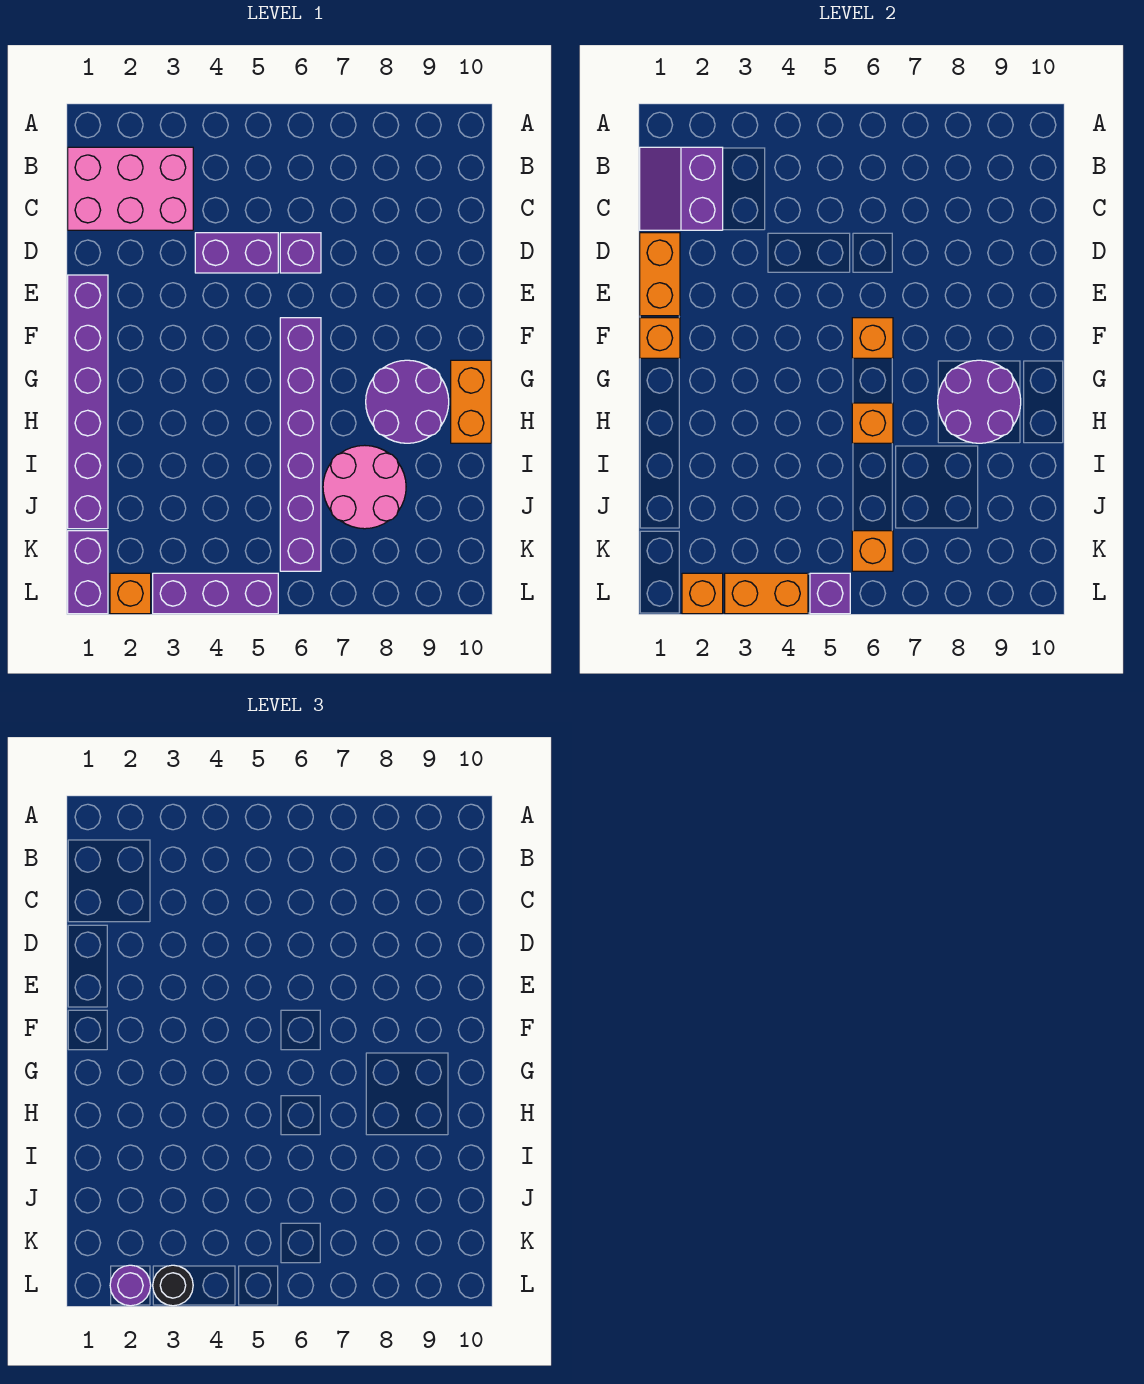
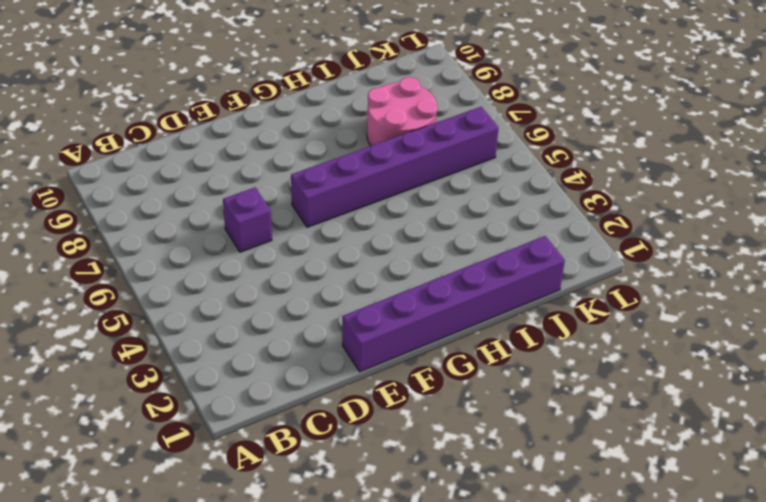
none -> pink 2x3 brick [68,147,193,230]
none -> purple 1x2 brick [195,233,278,273]
none -> purple 2x2 round brick [366,360,449,443]

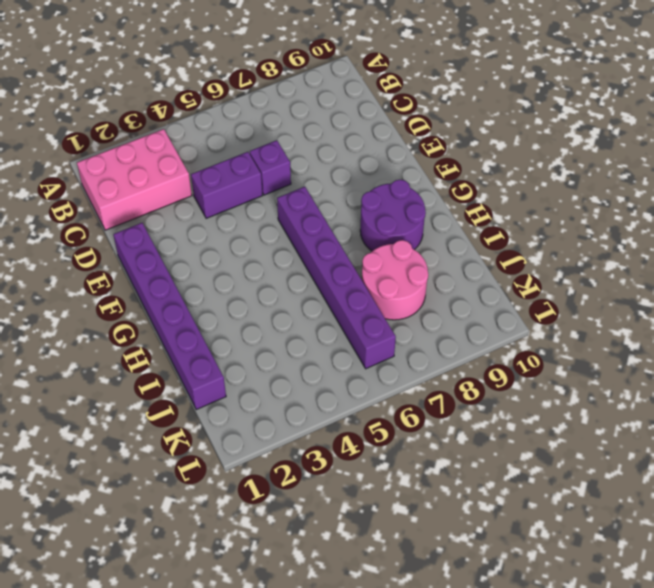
none -> orange 1x2 brick [451,360,491,443]
none -> purple 1x2 brick [68,531,108,614]
none -> orange 1x1 brick [110,573,151,614]

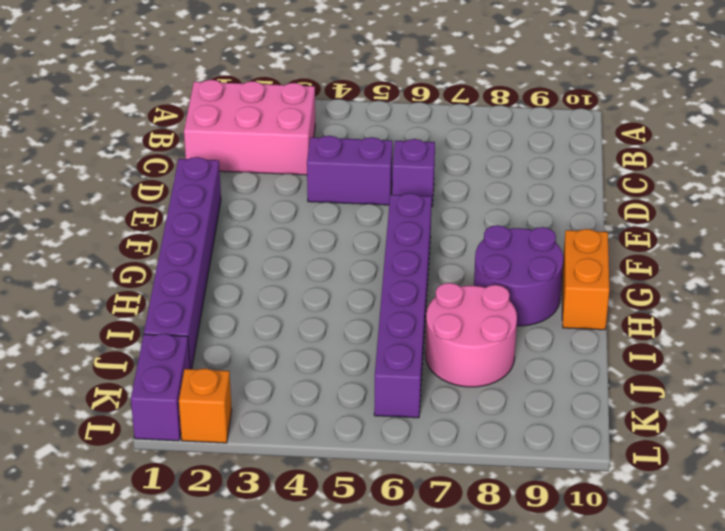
none -> purple 1x3 brick [153,573,278,614]
none -> purple 2x2 slope [640,147,723,230]
none -> orange 1x2 brick [640,233,680,316]

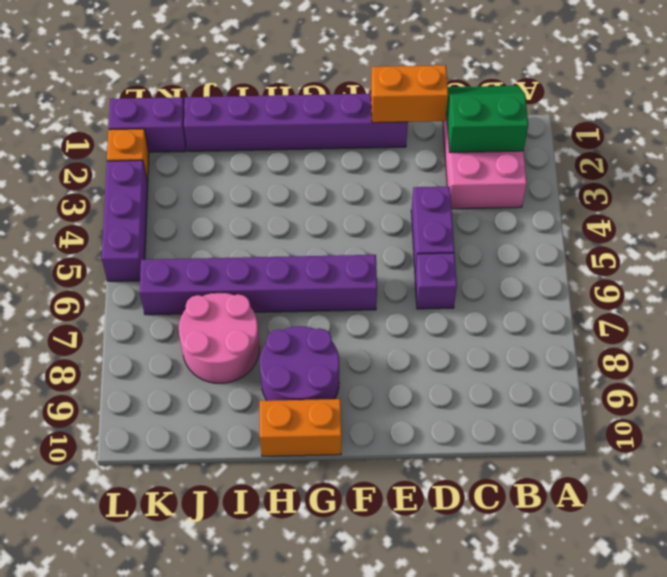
green 2x2 slope [447,86,528,153] -> purple 2x2 slope [640,147,723,230]
none -> orange 1x1 brick [640,318,680,358]
none -> orange 1x1 brick [852,318,893,358]
none -> purple 2x2 round brick [938,360,1021,443]

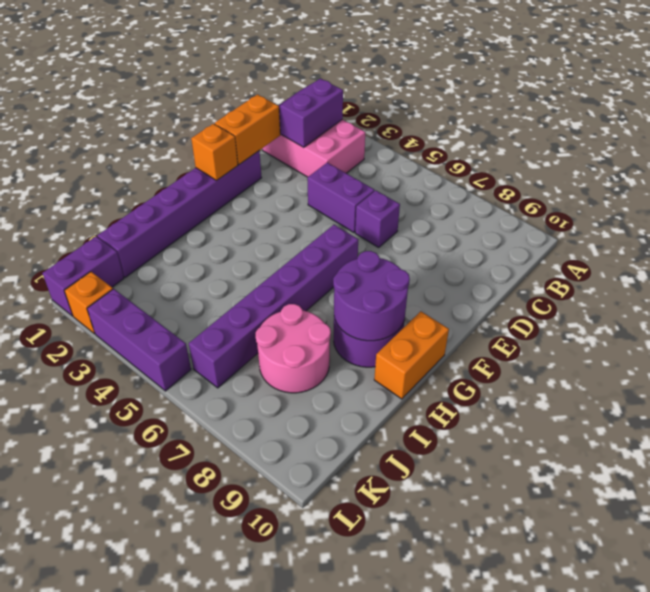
none -> orange 1x1 brick [852,318,893,358]
none -> orange 1x1 brick [852,403,893,443]
none -> orange 1x1 brick [852,531,893,571]

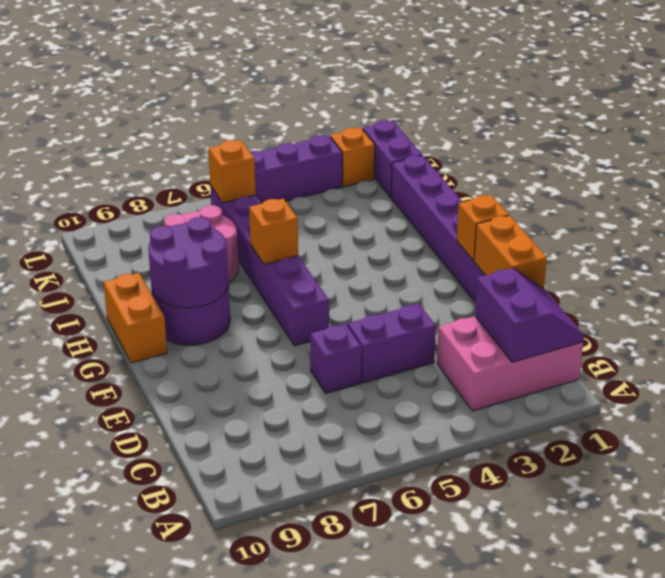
none -> orange 1x1 brick [852,318,893,358]
none -> orange 1x1 brick [682,573,723,614]
none -> orange 1x2 brick [725,573,808,614]

